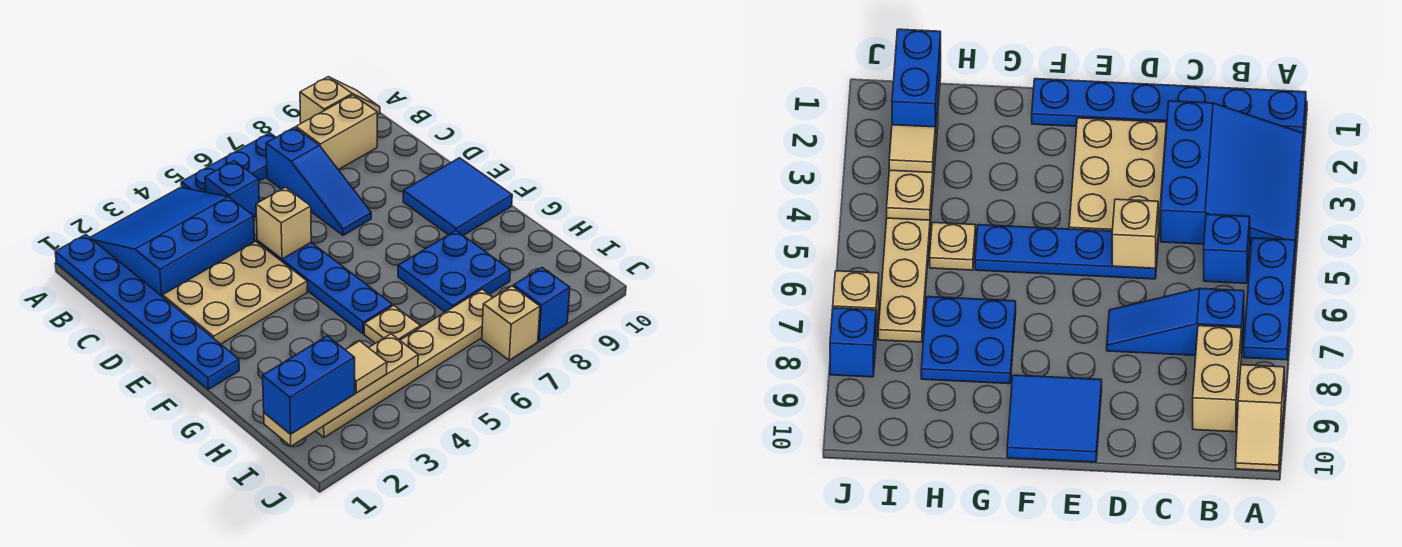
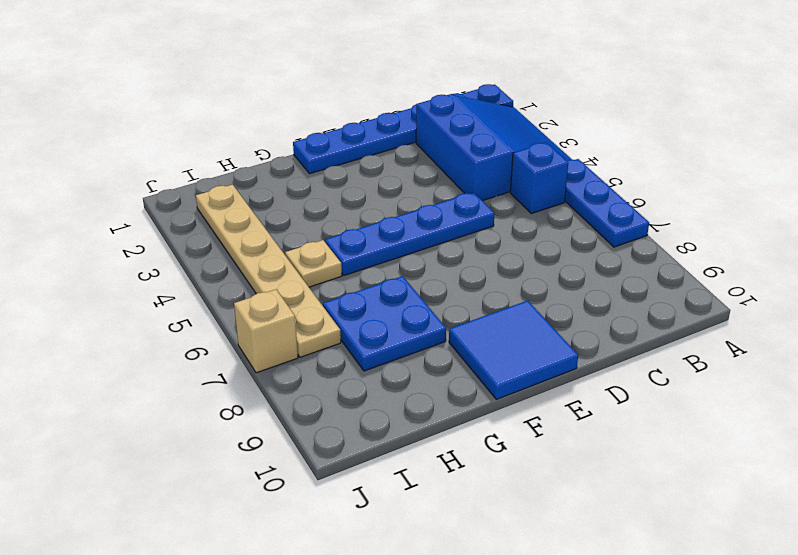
none -> tan 1x2 slope [300,77,380,123]
none -> blue 1x3 slope [266,127,371,235]
none -> tan 1x2 brick [296,95,377,170]

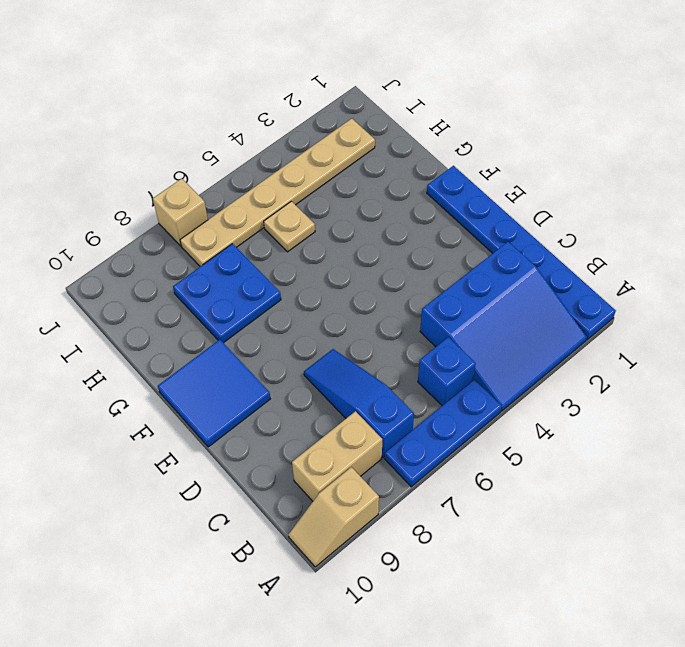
none -> tan 2x3 plate [163,241,307,344]
none -> blue 1x4 plate [257,240,392,334]
none -> blue 1x1 brick [514,268,570,341]

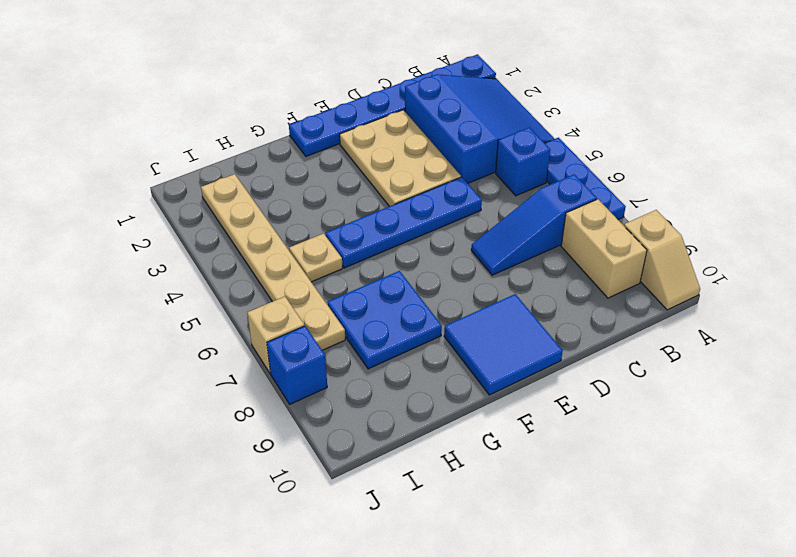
none -> tan 1x1 brick [256,187,311,259]
none -> tan 1x4 plate [264,334,418,446]
none -> blue 1x2 brick [263,336,355,434]

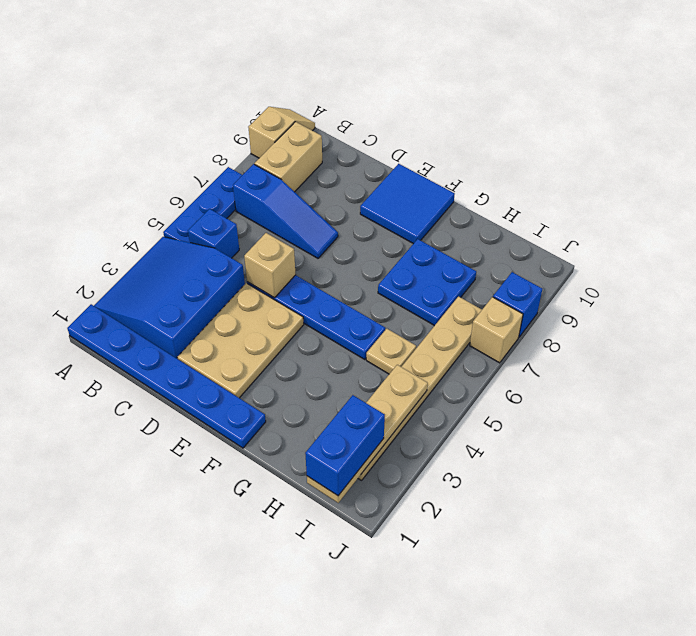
none -> tan 1x1 tile [346,341,387,393]

